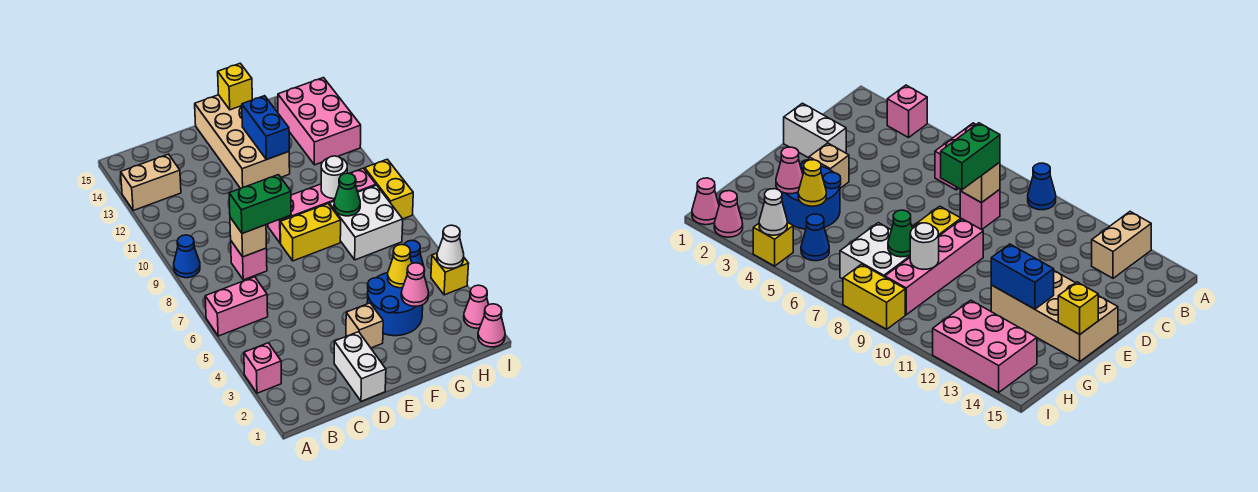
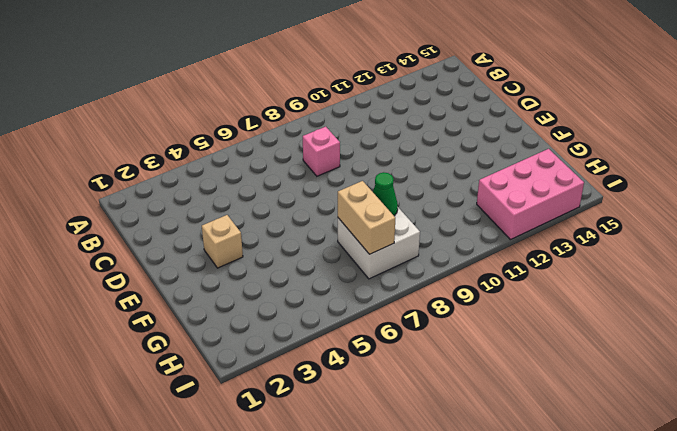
tan 1x2 brick [338,181,395,254] -> tan 1x2 brick moved to [121,154,181,211]
none -> pink 1x1 brick [244,343,281,393]
none -> pink 1x2 brick [205,277,268,336]
none -> blue 1x1 cone [174,235,200,278]

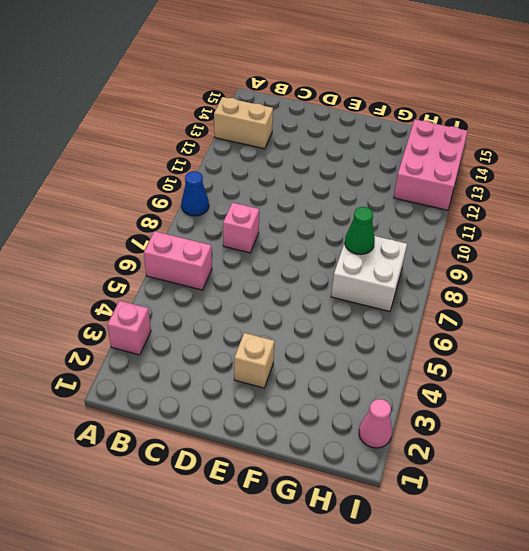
none -> white 1x2 brick [334,332,386,401]
none -> yellow 1x2 brick [280,204,341,261]
none -> pink 1x4 brick [268,168,376,243]

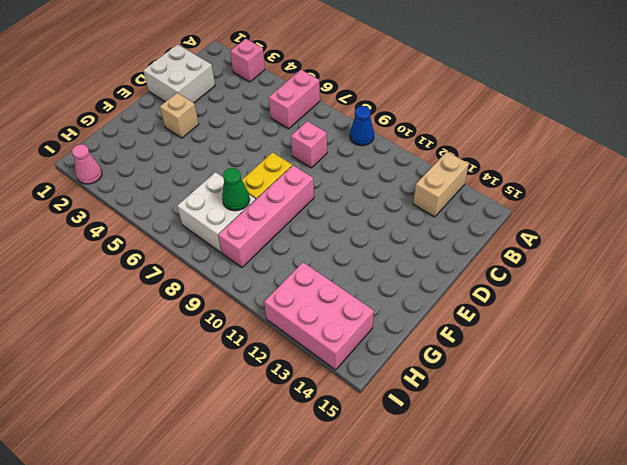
white 2x2 brick [143,44,215,103] -> white 1x2 brick [334,332,386,401]
none -> tan 2x4 brick [195,95,290,189]
none -> blue 2x2 round brick [367,273,423,336]
none -> blue 1x1 cone [404,240,424,266]

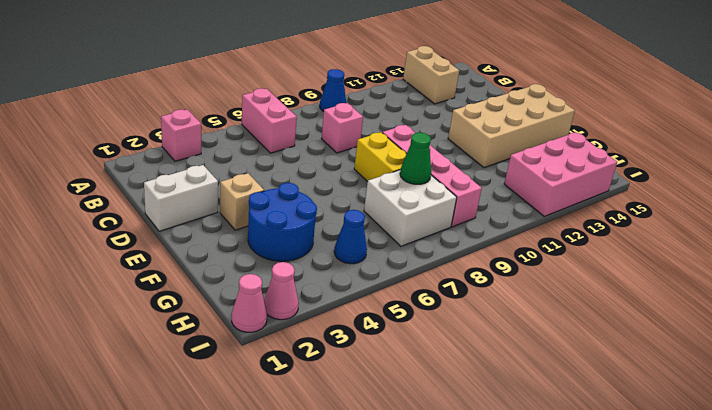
none -> yellow 1x1 brick [431,253,469,295]
none -> yellow 1x2 brick [365,159,413,219]
none -> tan 1x1 brick [230,217,266,257]

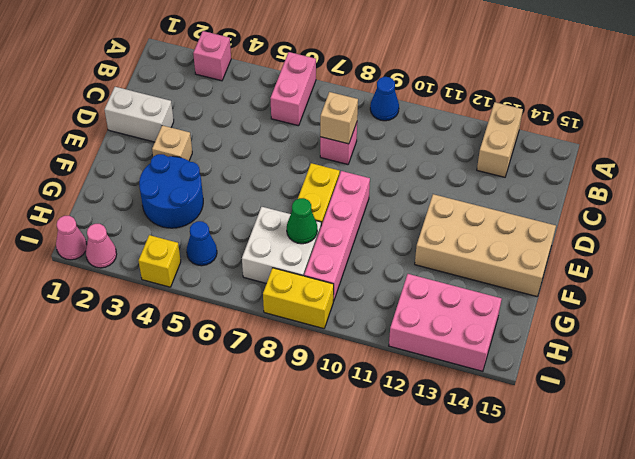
none -> blue 1x2 brick [242,96,289,160]
none -> yellow 1x1 brick [218,63,252,110]
none -> pink 1x1 cone [401,263,429,306]

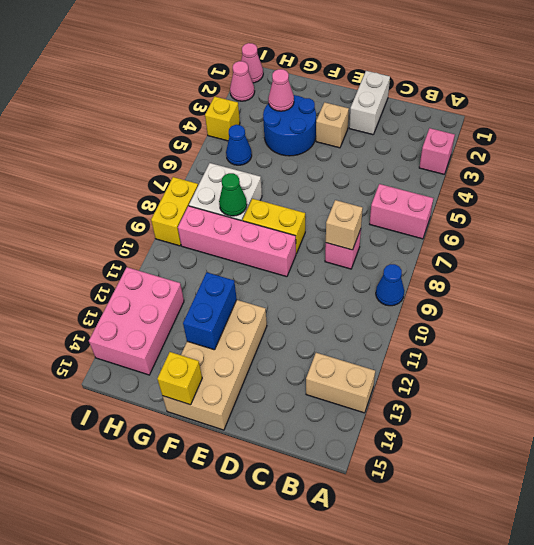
none -> yellow 1x1 cone [388,245,412,288]
none -> white 1x1 round brick [321,156,347,199]
none -> white 1x1 cone [437,225,464,268]

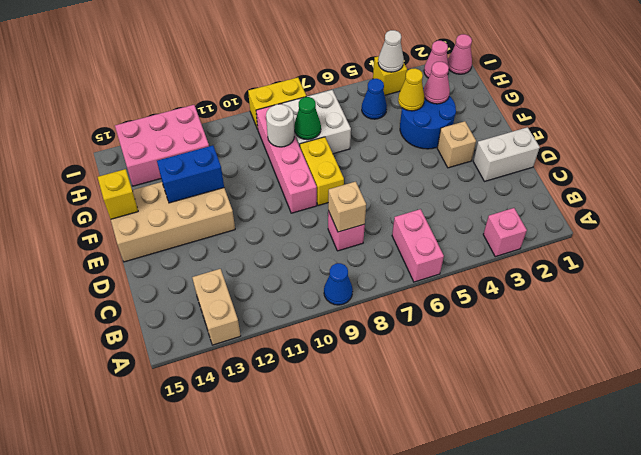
none -> green 1x2 brick [229,175,291,233]

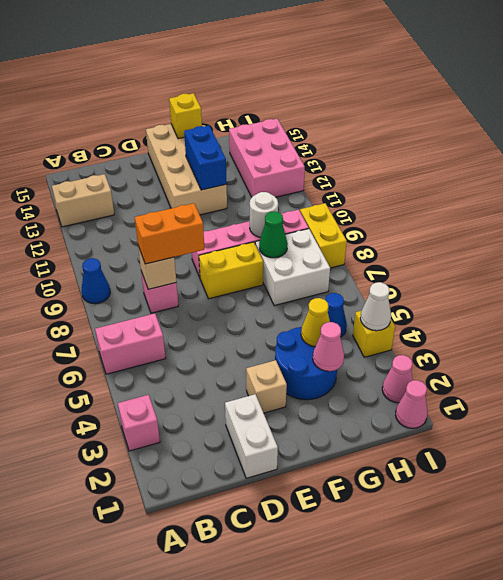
orange 1x2 brick [135,203,204,264] -> green 1x2 brick [229,175,291,233]

